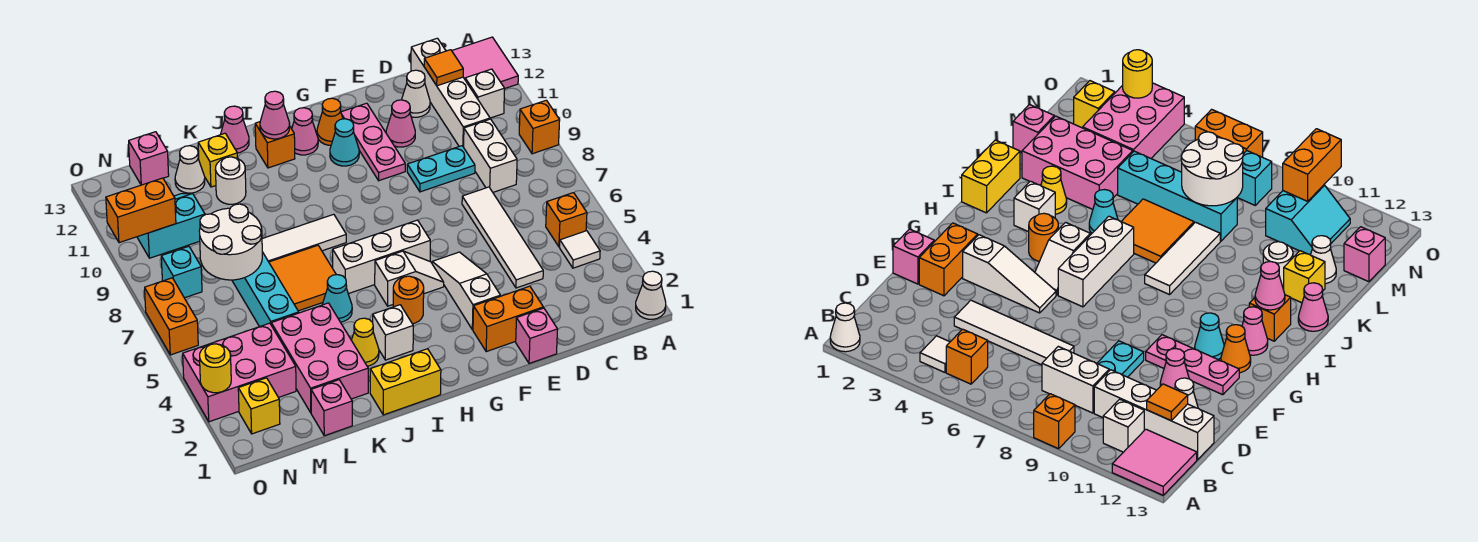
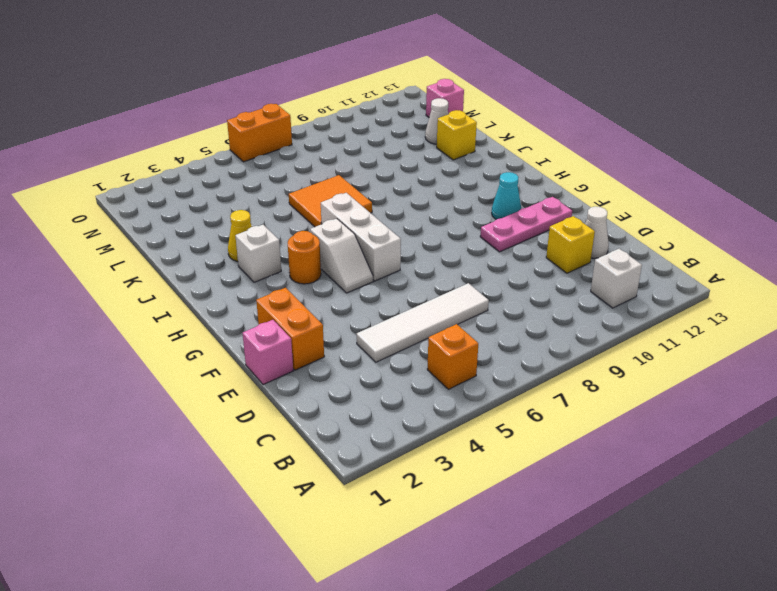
yellow 1x1 brick [546,216,595,273] -> yellow 1x1 brick moved to [238,378,280,434]
none -> white 1x1 cone [636,271,666,319]
none -> orange 1x1 brick [519,100,560,154]
none -> pink 2x2 tile [452,37,518,88]
none -> white 1x1 tile [560,231,600,268]

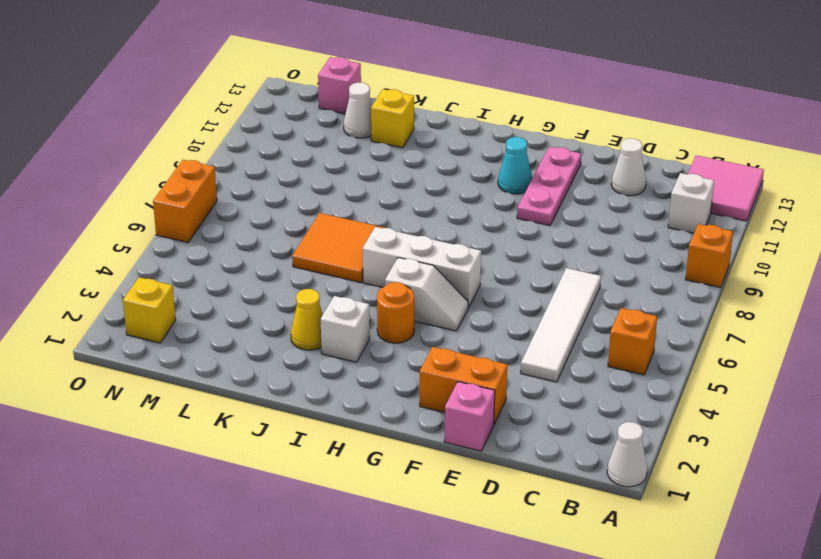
none -> white 1x1 tile [560,231,600,268]
none -> white 1x2 brick [464,119,517,192]
none -> white 1x4 brick [411,38,490,147]
none -> cyan 1x2 plate [407,146,475,192]

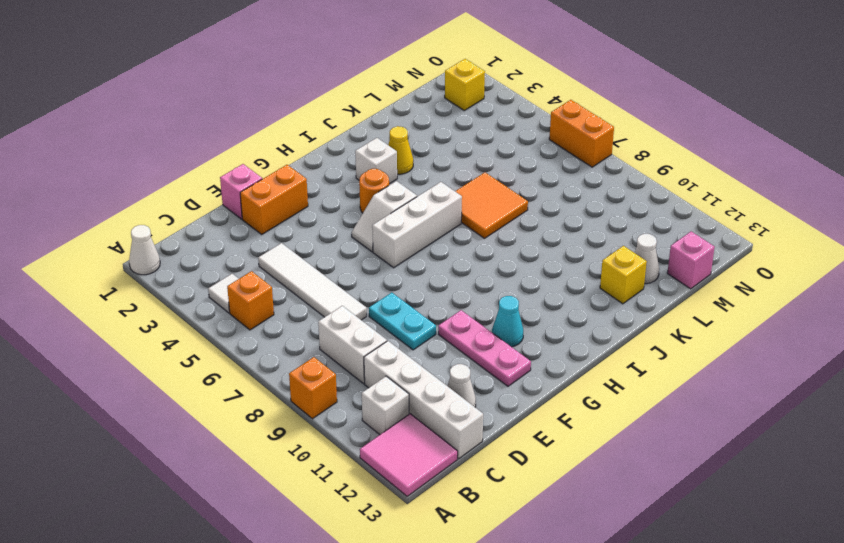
cyan 1x2 plate [369,293,436,350] -> cyan 1x2 plate turned to [407,146,475,192]
none -> pink 1x1 cone [386,100,415,147]
none -> white 1x3 slope [432,252,500,330]
none -> orange 1x1 cone [317,98,343,145]
none -> pink 1x1 cone [292,108,318,155]

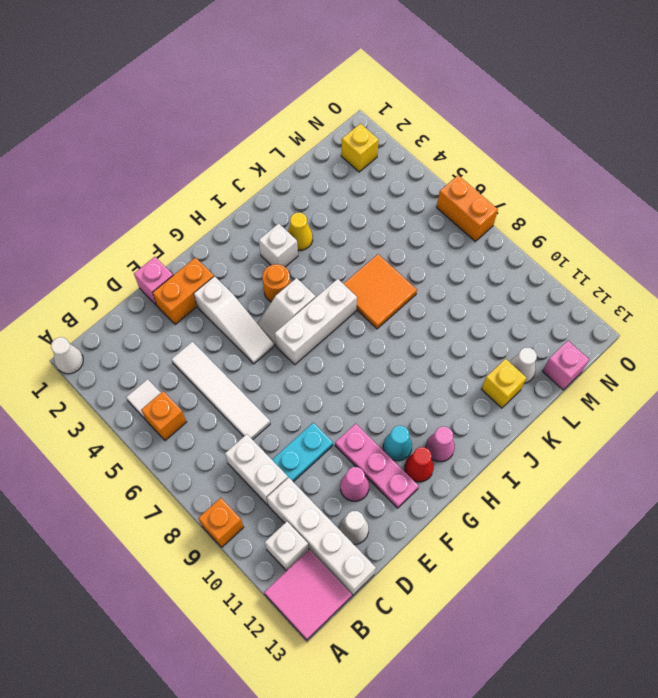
red 1x1 cone [405,447,434,482] -> orange 1x1 cone [317,98,343,145]
none -> yellow 1x2 brick [370,349,441,415]
none -> white 1x3 tile [262,214,346,262]
none -> orange 1x1 brick [255,122,295,168]
none -> cyan 1x1 cone [322,275,352,322]

